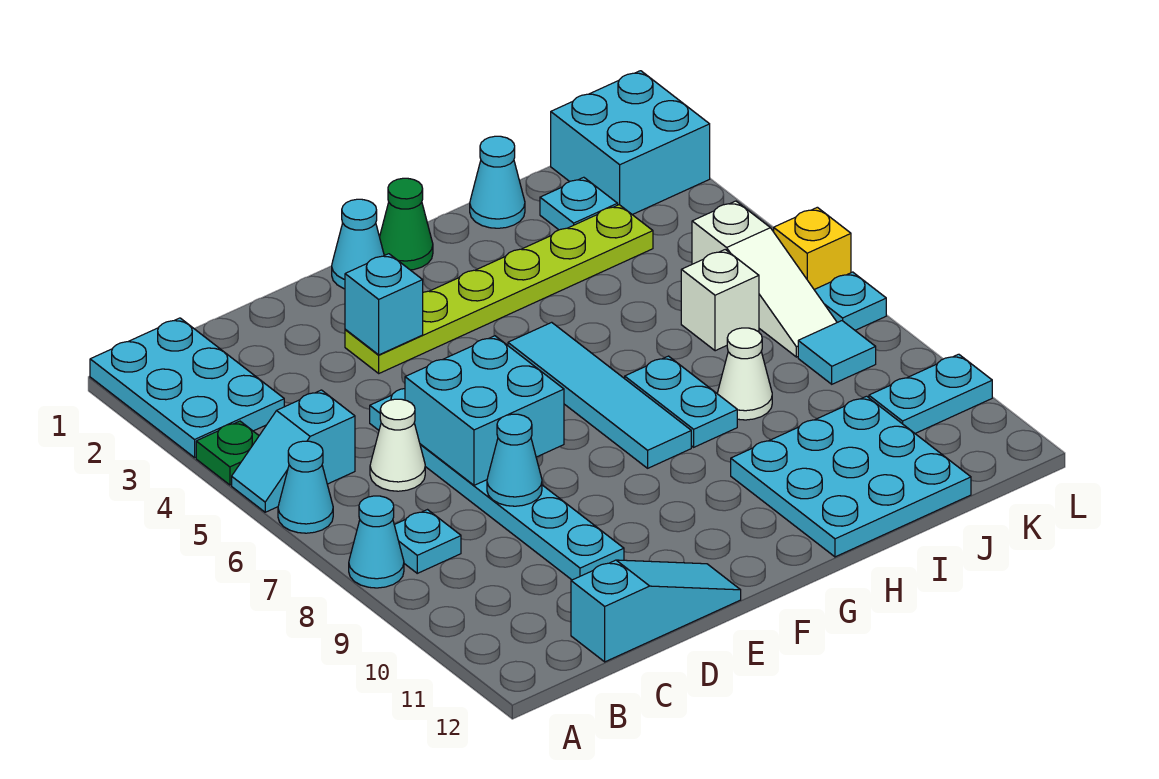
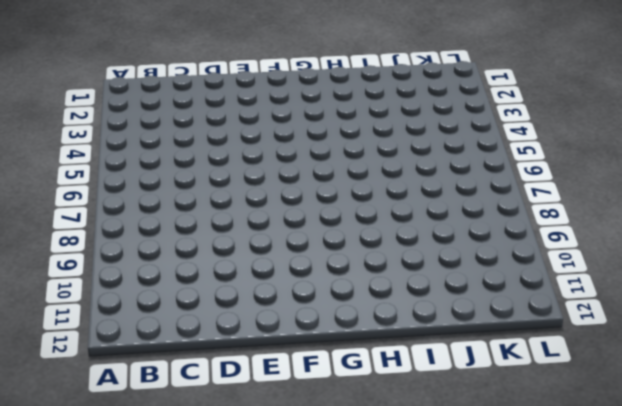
none -> cyan 2x3 plate [90,318,284,458]
none -> green 1x1 plate [196,421,259,485]
none -> cyan 1x2 slope [232,390,355,512]

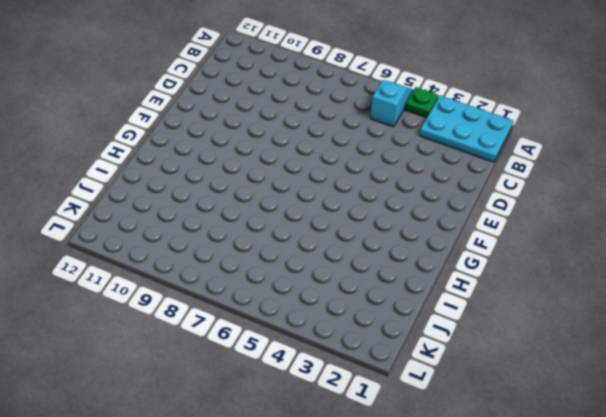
none -> cyan 1x1 cone [278,441,333,533]
none -> cyan 1x1 cone [349,496,404,588]
none -> cyan 1x1 plate [395,510,461,573]

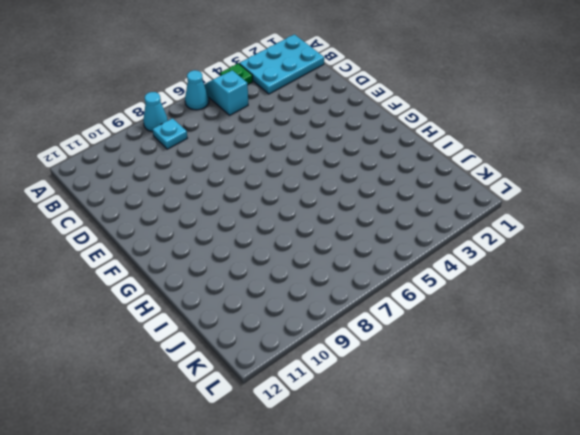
none -> white 1x1 cone [370,399,425,491]
none -> cyan 1x3 slope [571,560,741,662]
none -> cyan 1x6 plate [370,389,624,580]

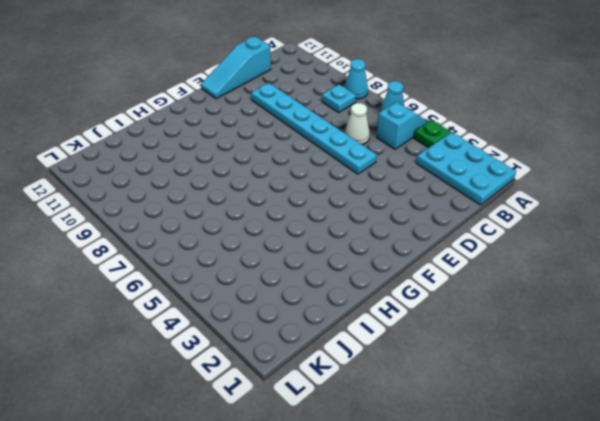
none -> lime 1x6 plate [345,205,653,373]
none -> cyan 1x1 cone [332,199,384,289]
none -> green 1x1 cone [380,178,433,270]

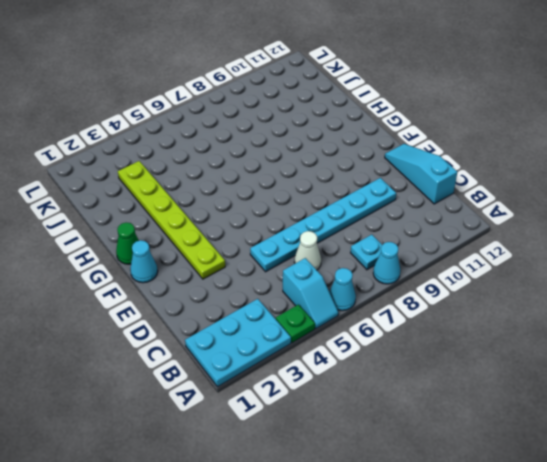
none -> cyan 1x4 tile [508,322,691,468]
none -> cyan 1x2 plate [625,356,737,447]
none -> cyan 3x3 plate [731,396,971,557]

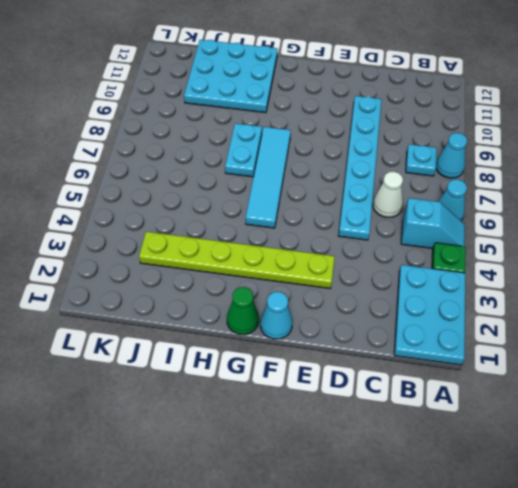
none -> cyan 1x3 slope [571,560,741,662]
none -> cyan 1x1 cone [470,136,525,228]
none -> white 1x1 cone [717,328,772,420]

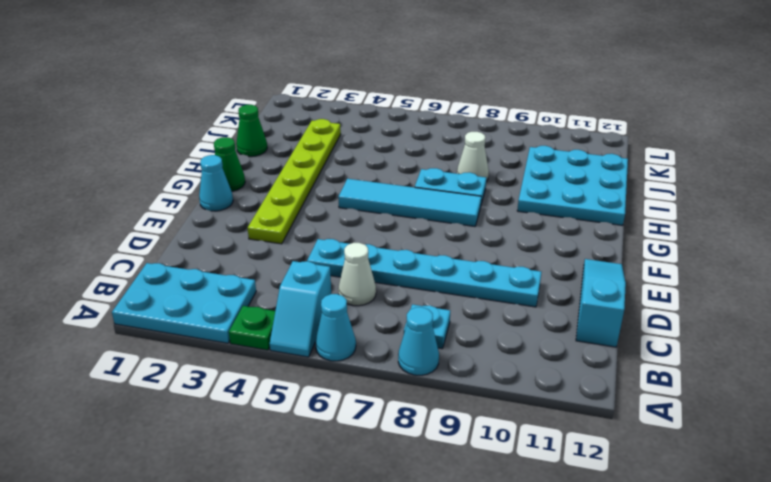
green 1x1 cone [236,105,267,157] -> cyan 1x1 cone [470,136,525,228]
none -> cyan 1x1 plate [540,177,618,230]
none -> white 1x1 brick [681,250,759,351]
none -> cyan 2x2 brick [551,71,710,215]

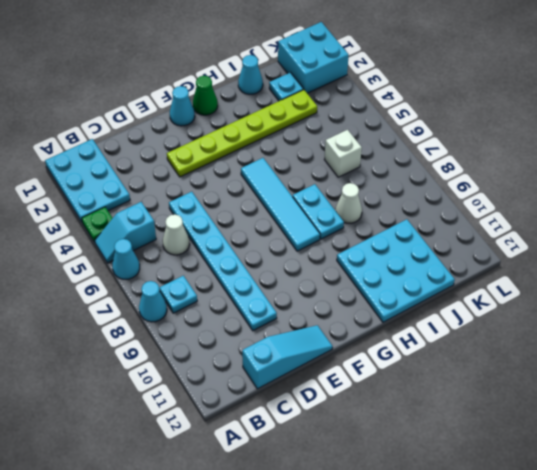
none -> white 1x3 slope [692,201,837,357]
none -> cyan 1x1 tile [798,321,876,384]
none -> cyan 1x2 plate [869,354,992,433]

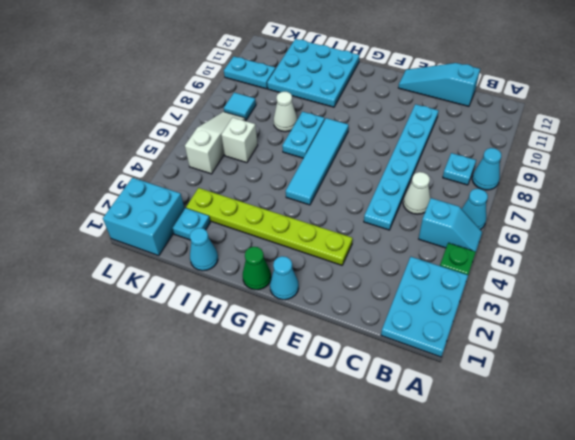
none -> yellow 1x1 brick [774,207,851,289]
none -> cyan 1x1 plate [814,272,886,330]
none -> cyan 2x2 brick [405,336,564,485]

